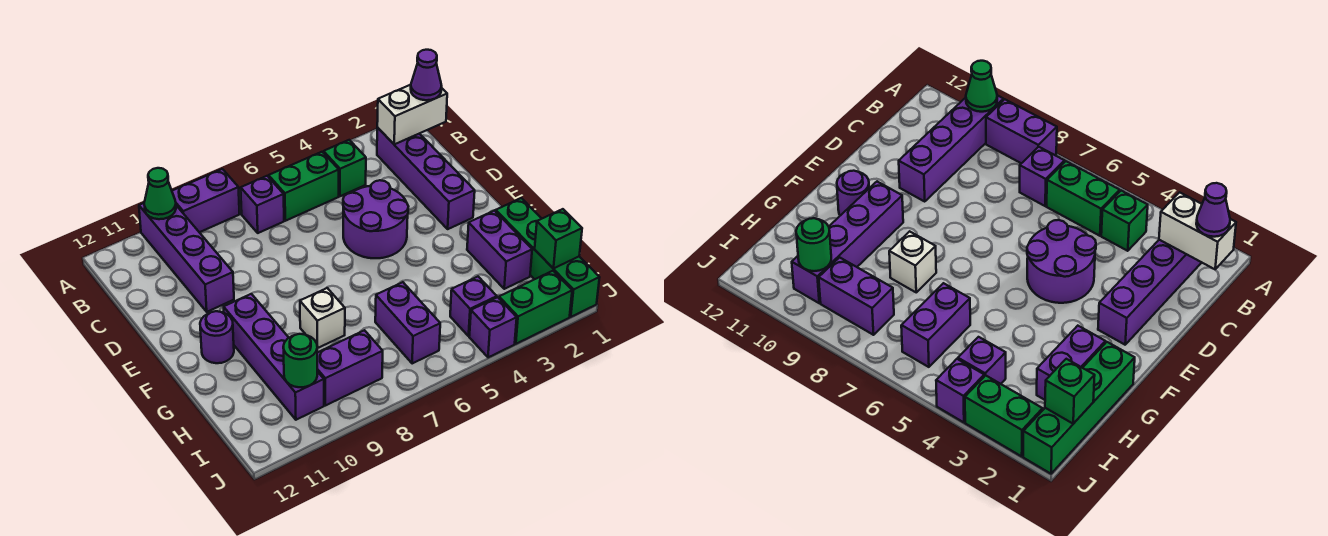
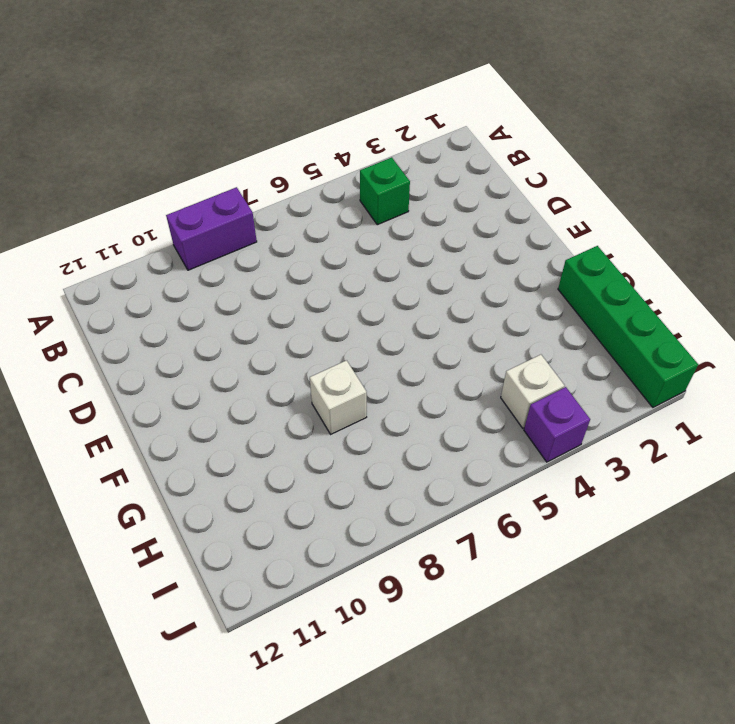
white 1x1 brick [501,355,565,428] -> purple 1x1 brick [450,277,497,336]
none -> purple 1x4 brick [139,203,234,312]
none -> purple 1x4 brick [377,128,475,229]
none -> green 1x2 brick [268,152,339,221]

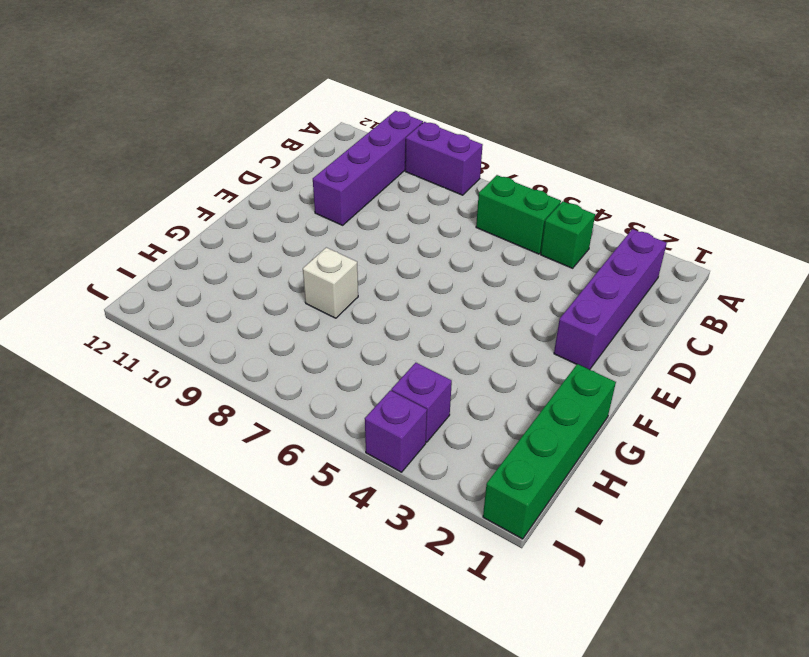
none -> purple 1x1 brick [241,176,284,233]
none -> purple 2x2 round brick [343,180,408,258]
none -> purple 1x4 brick [224,294,324,420]

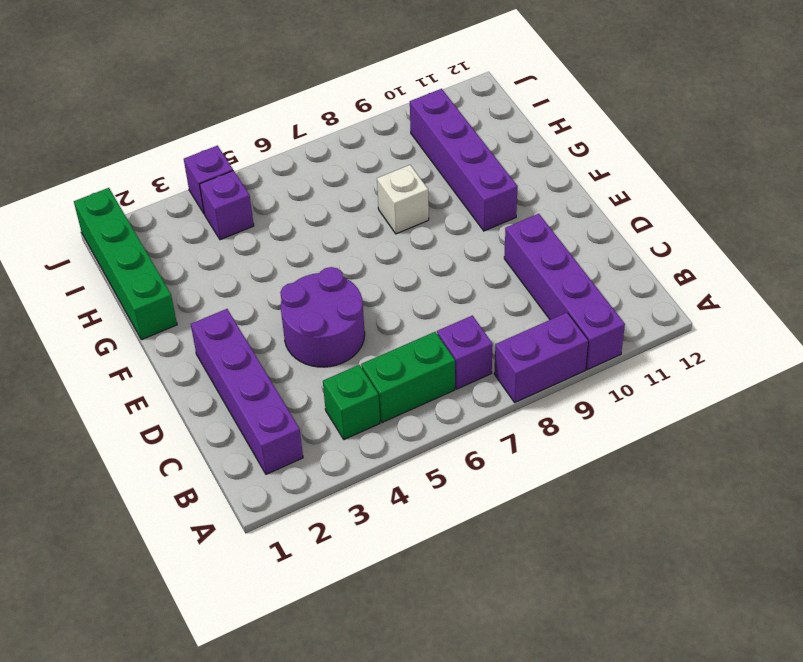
none -> purple 1x1 round brick [200,311,234,363]
none -> purple 1x2 brick [467,210,532,289]
none -> purple 1x2 brick [375,282,440,364]

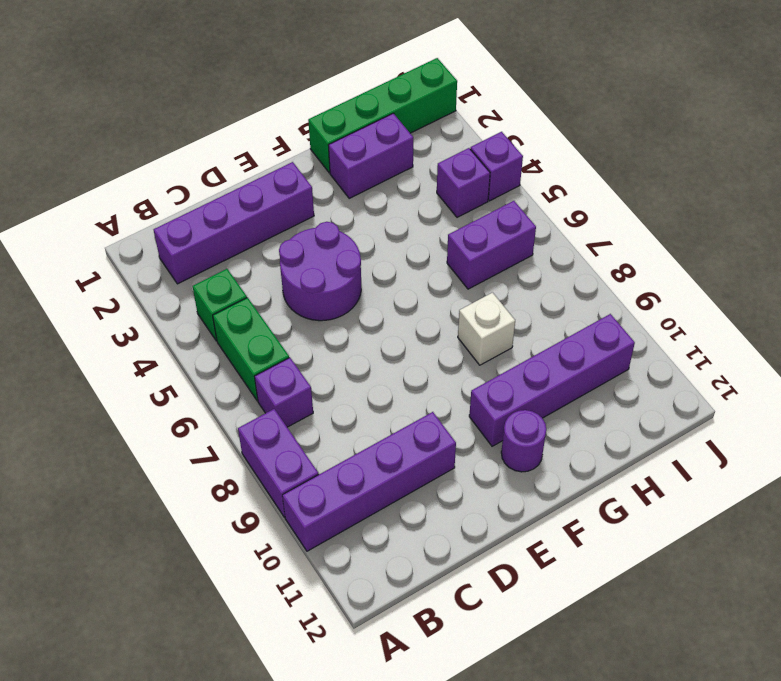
none -> purple 1x2 brick [317,330,383,406]
none -> green 1x2 brick [499,271,572,344]
none -> green 1x1 cone [144,168,176,219]

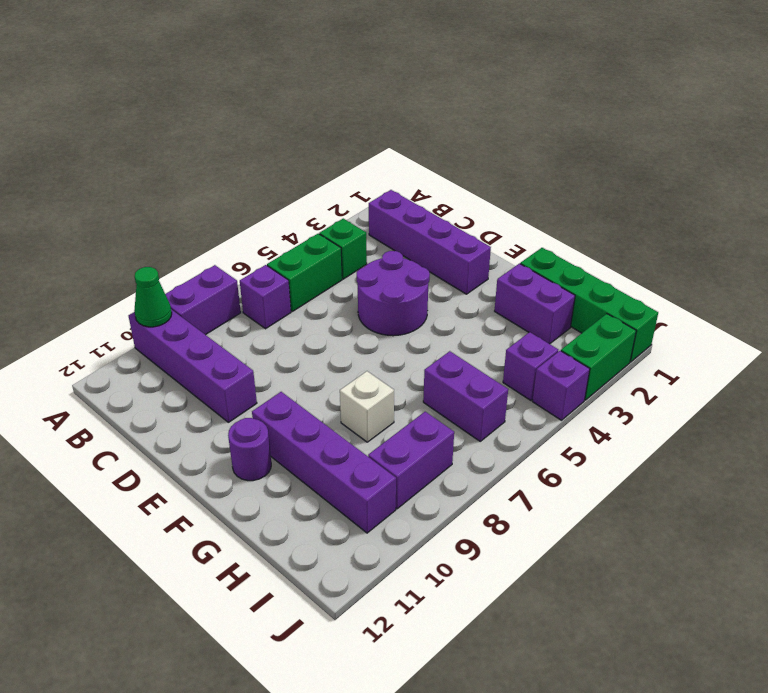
none -> white 1x2 brick [377,85,447,145]
none -> green 1x1 brick [535,209,582,268]
none -> green 1x1 round brick [283,334,317,387]

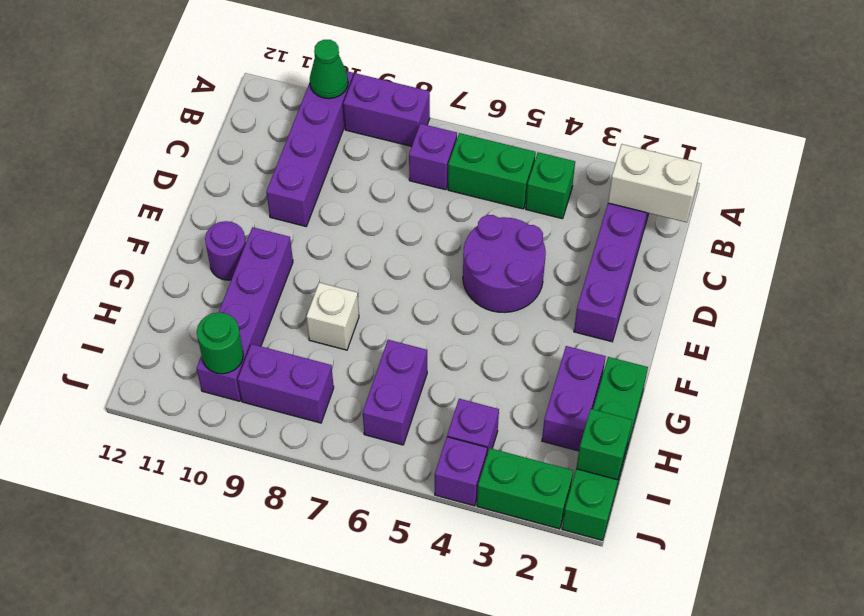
none -> purple 1x1 cone [411,50,442,100]

